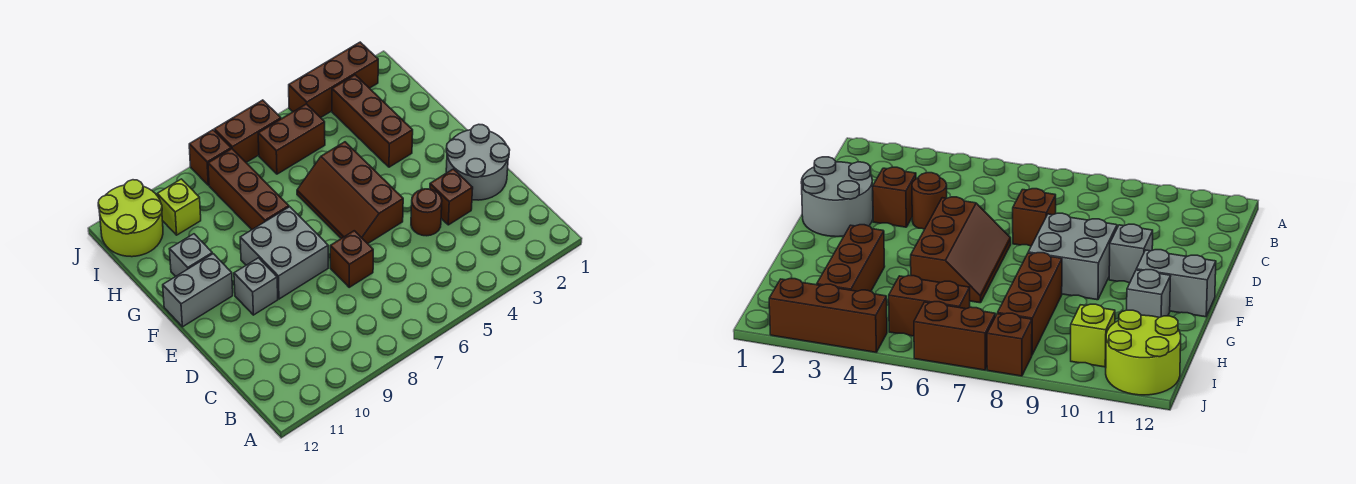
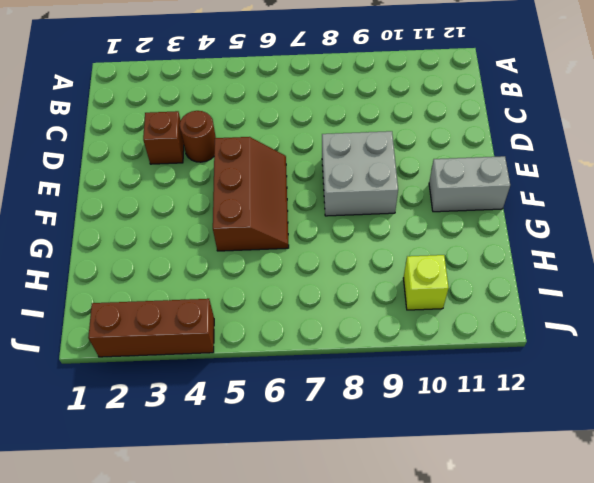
none -> grey 2x2 round brick [446,124,510,200]
none -> brown 1x1 brick [330,231,373,287]
none -> grey 1x1 brick [234,258,278,315]

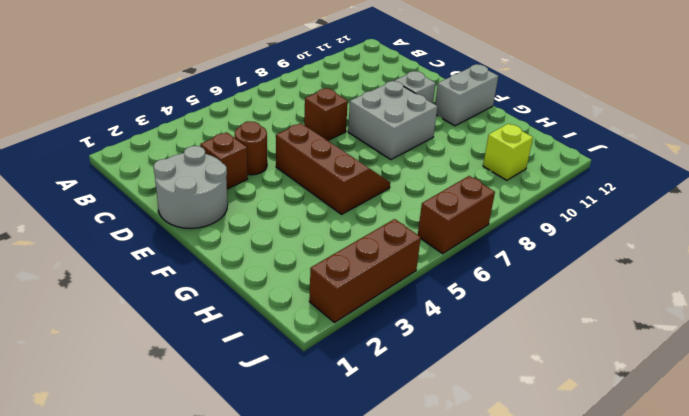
none -> brown 1x3 brick [332,75,413,167]
none -> brown 1x3 brick [208,149,289,230]
none -> grey 1x1 brick [170,234,212,276]

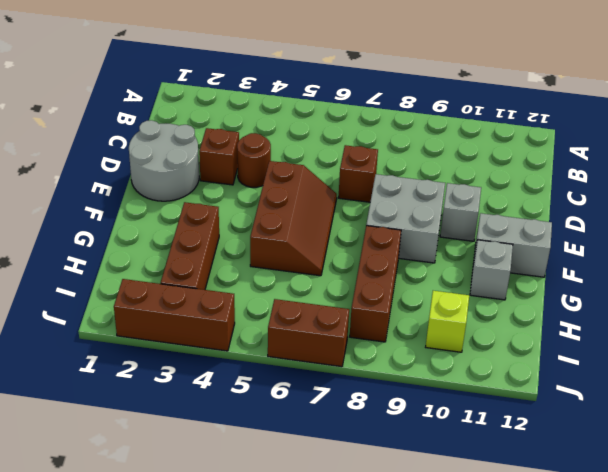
none -> brown 1x2 brick [258,104,325,174]
none -> lime 2x2 round brick [98,180,163,257]
none -> brown 1x1 brick [189,130,231,185]

